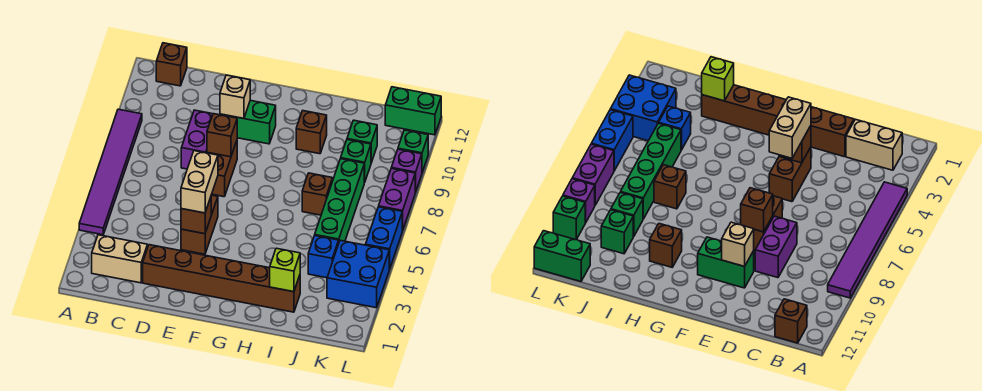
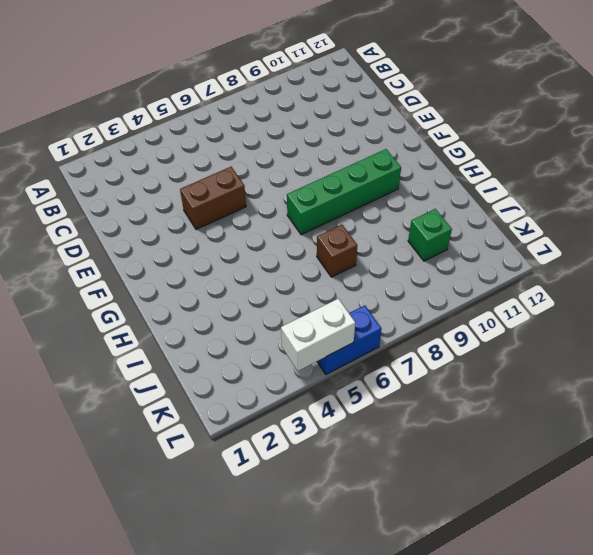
green 1x4 brick [287,149,401,235] -> green 1x4 brick moved to [315,159,365,241]
white 1x2 brick [281,299,355,371] -> none
none -> purple 1x6 tile [79,109,142,235]
none -> tan 1x2 brick [92,235,148,283]
none -> brown 1x1 brick [156,43,187,86]

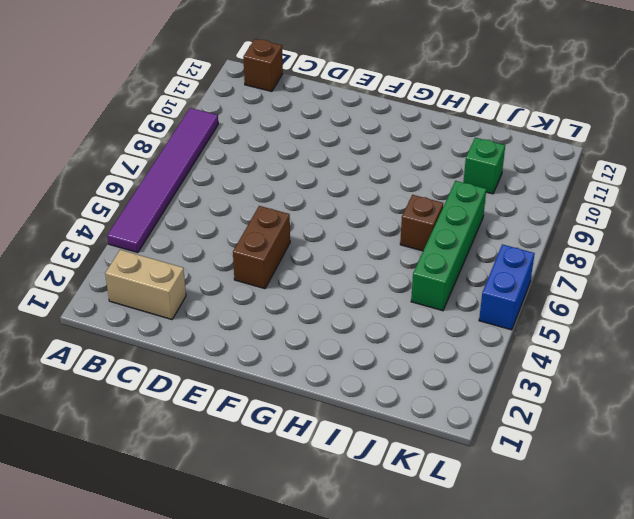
none -> brown 1x6 brick [143,245,300,312]
none -> purple 1x2 brick [181,110,213,169]
none -> brown 1x2 brick [207,141,237,197]

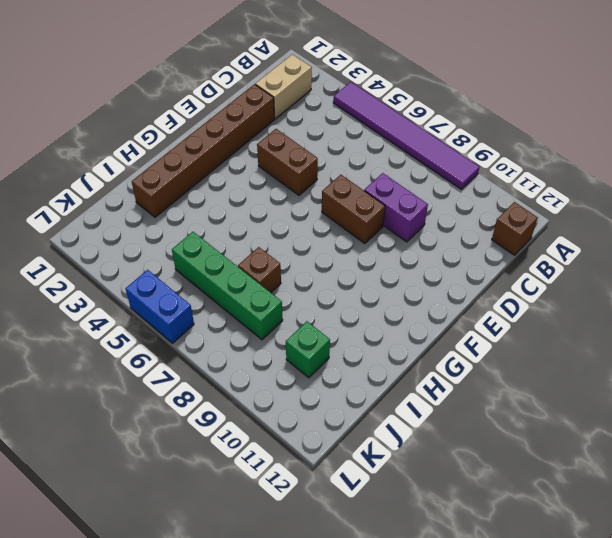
none -> green 1x2 brick [220,100,276,144]
none -> brown 1x1 brick [296,111,327,154]
none -> blue 1x1 brick [308,236,339,278]

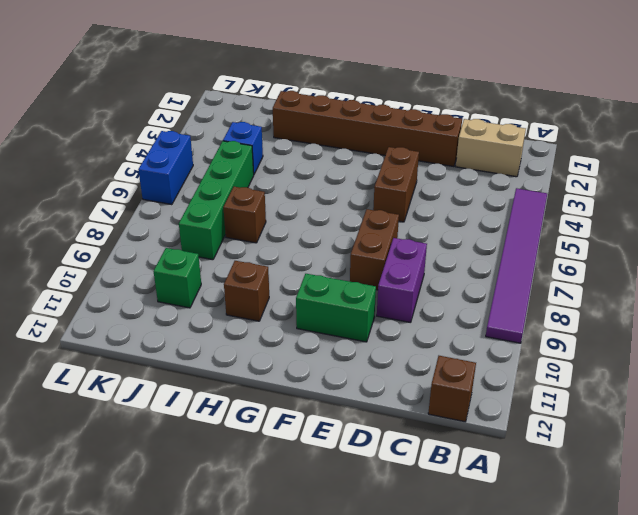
none -> green 1x1 brick [341,140,371,182]
none -> blue 2x2 brick [327,240,389,308]
none -> green 1x2 brick [385,87,441,135]

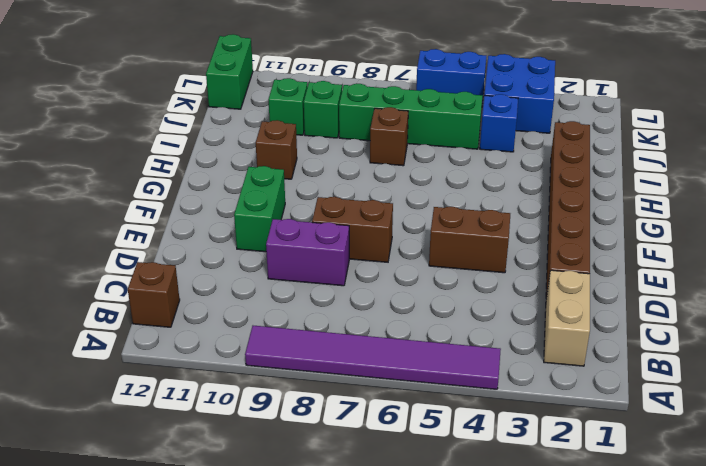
none -> purple 1x2 brick [379,168,415,231]
none -> purple 1x1 brick [392,149,422,192]
none -> green 1x1 brick [398,130,428,172]

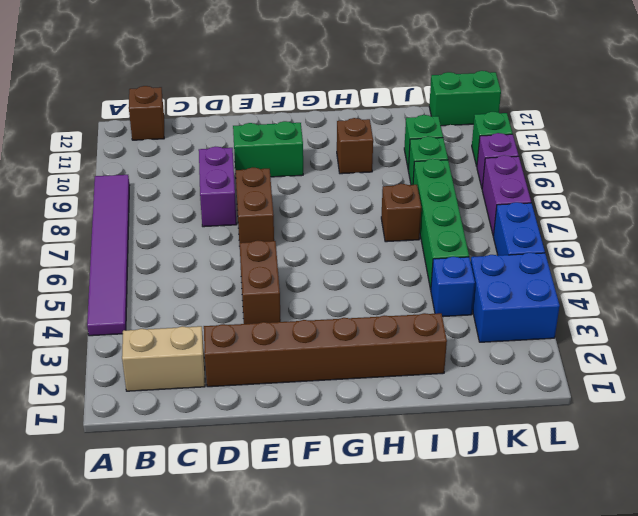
none -> brown 1x1 brick [181,197,211,234]
none -> brown 1x1 brick [207,114,237,157]
none -> tan 1x1 brick [220,75,250,118]

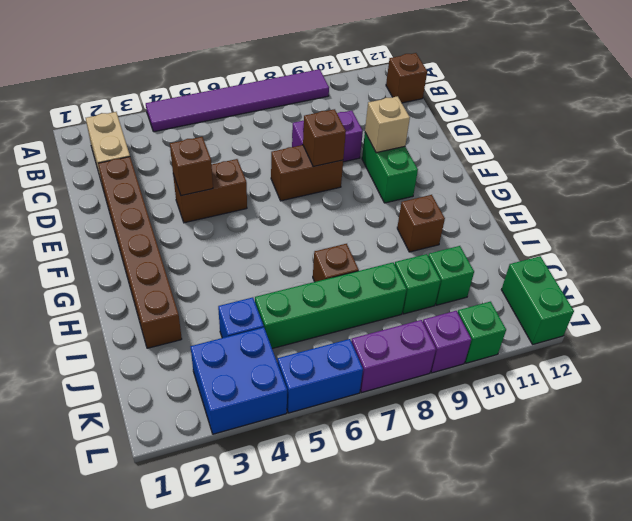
none -> lime 1x1 brick [270,248,300,292]
none -> tan 1x2 brick [181,151,218,213]

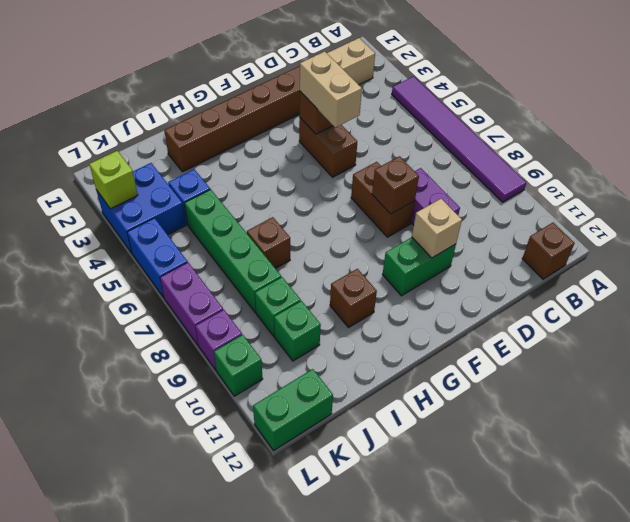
lime 1x1 brick [89,151,138,209] -> lime 1x1 brick moved to [270,248,300,292]

